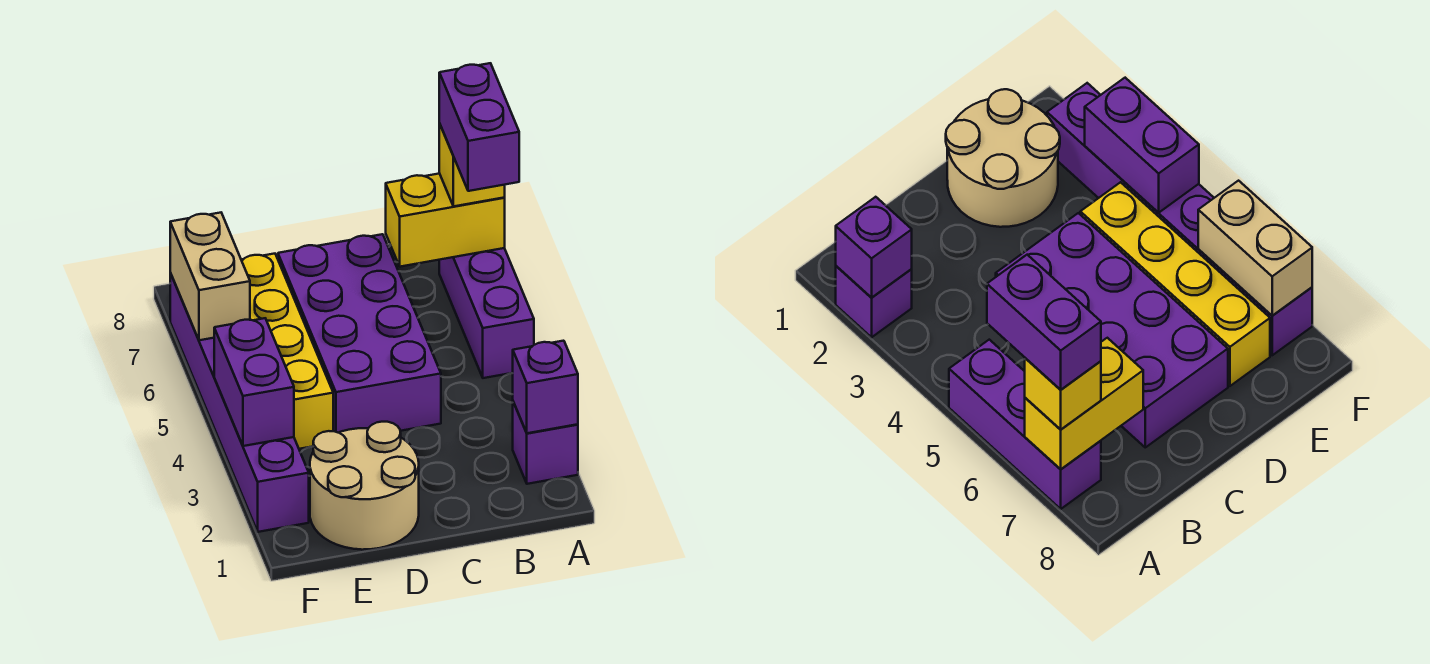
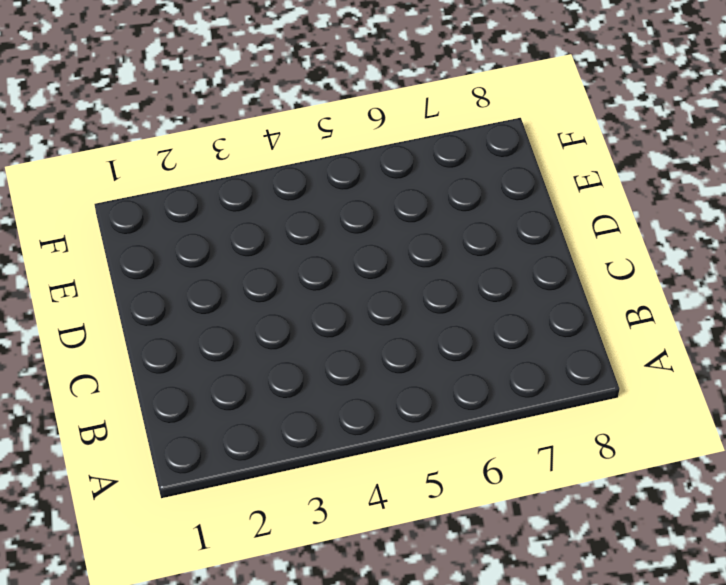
none -> purple 1x1 brick [513,402,578,484]
none -> purple 1x3 brick [439,248,534,378]
none -> purple 2x4 brick [278,234,441,433]

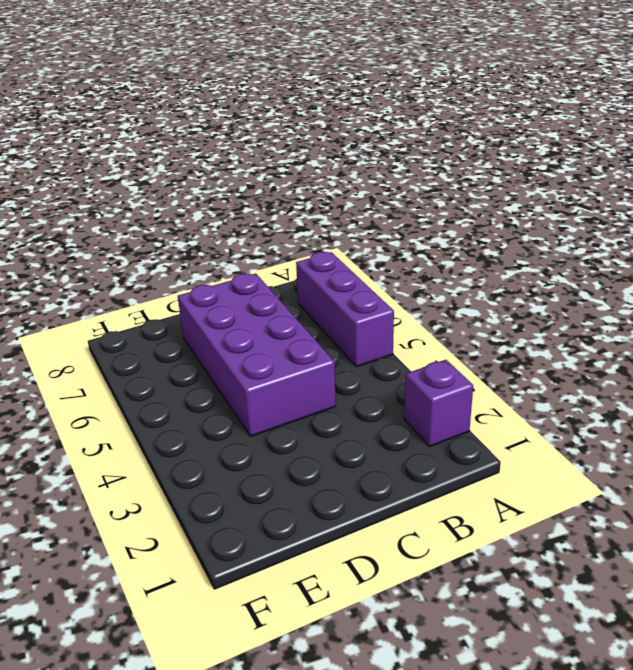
none -> tan 2x2 round brick [310,422,419,550]
none -> yellow 1x4 brick [241,254,333,449]
none -> purple 1x6 brick [170,273,309,532]

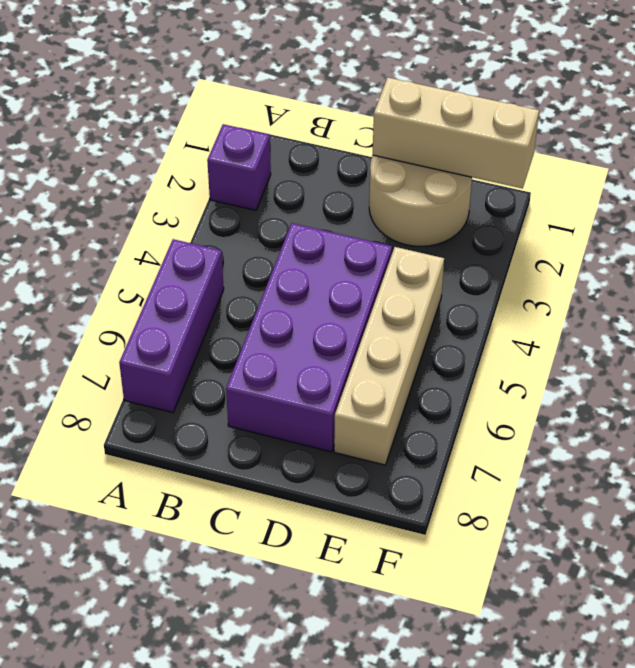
tan 1x3 brick [373,78,539,188] -> none
tan 1x4 brick [334,247,444,465] -> yellow 1x4 brick [241,254,333,449]
none -> purple 1x6 brick [170,273,309,532]
none -> purple 1x1 brick [513,341,578,433]
none -> yellow 1x2 brick [386,173,505,267]

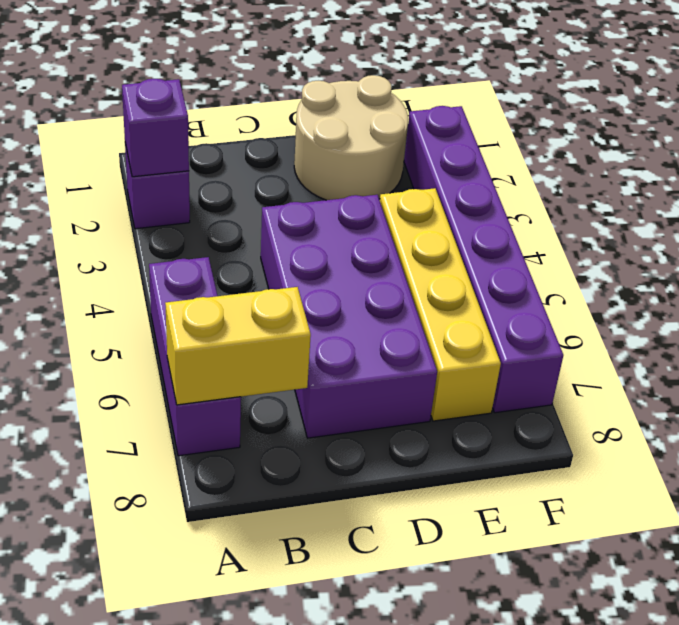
none -> purple 1x2 brick [214,318,294,446]
none -> tan 1x2 brick [170,213,250,340]
none -> yellow 1x1 brick [439,123,505,206]

